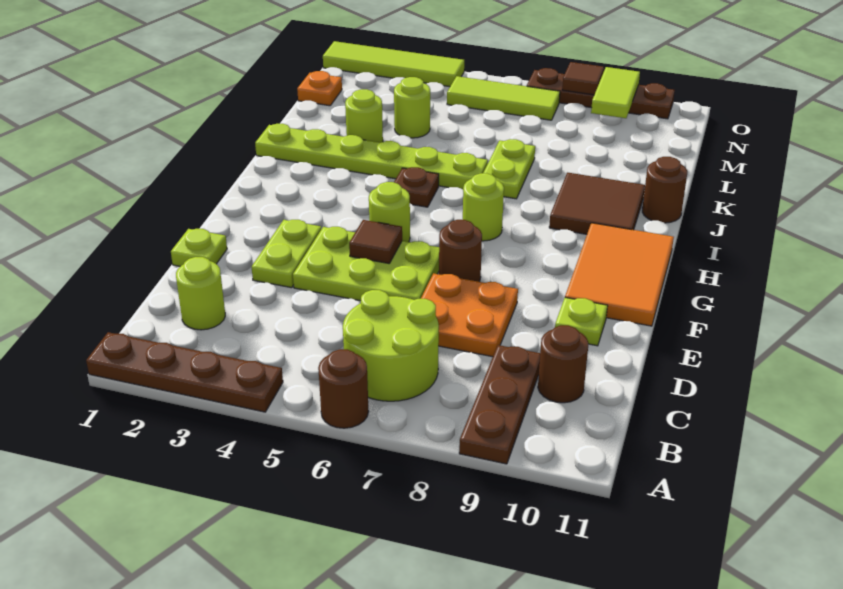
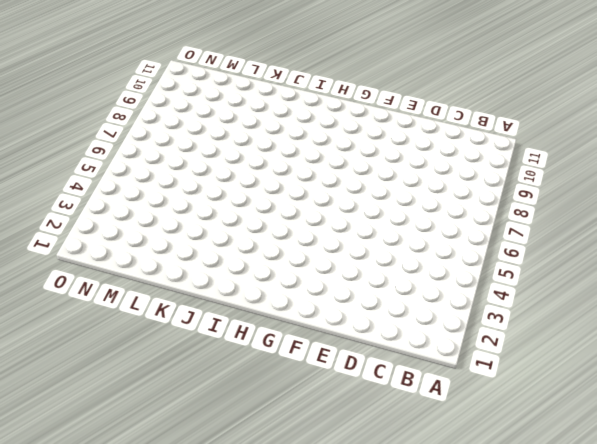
none -> brown 1x4 plate [86,332,283,412]
none -> brown 1x1 round brick [318,349,369,428]
none -> brown 1x3 plate [459,345,540,464]

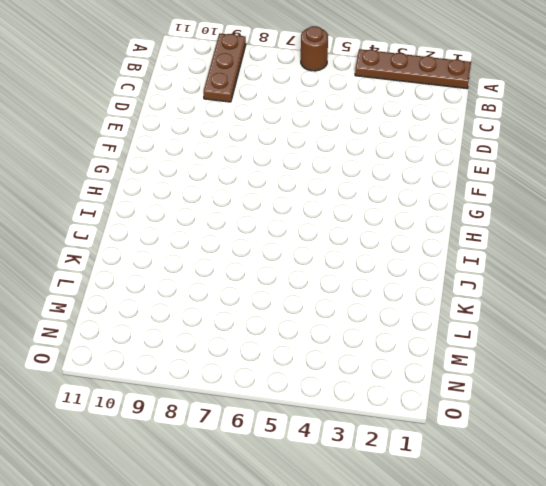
none -> lime 2x2 round brick [343,290,439,401]
none -> lime 1x1 round brick [176,257,225,330]
none -> brown 1x1 round brick [538,325,588,403]

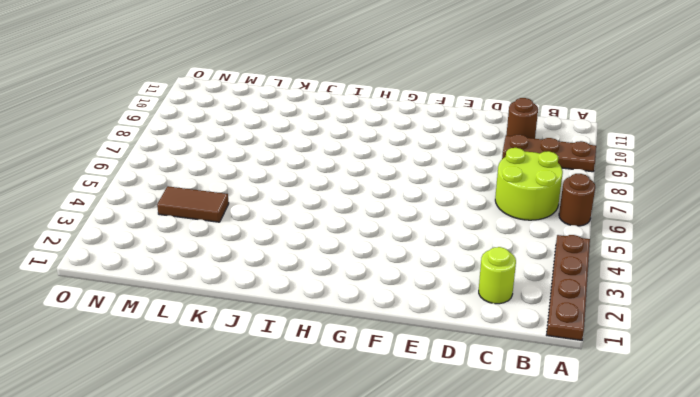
brown 1x2 tile [157,186,229,222] -> lime 1x1 round brick [394,77,430,138]
none -> orange 2x2 plate [421,273,518,357]
none -> lime 1x1 plate [171,229,227,266]
none -> lime 1x2 plate [252,220,321,288]

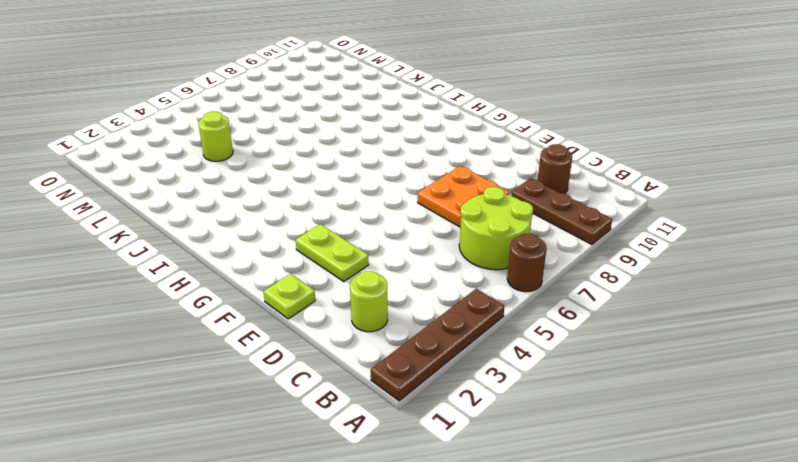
none -> lime 2x3 plate [293,227,439,301]
none -> lime 1x1 plate [555,298,608,346]
none -> brown 1x1 round brick [439,220,482,282]

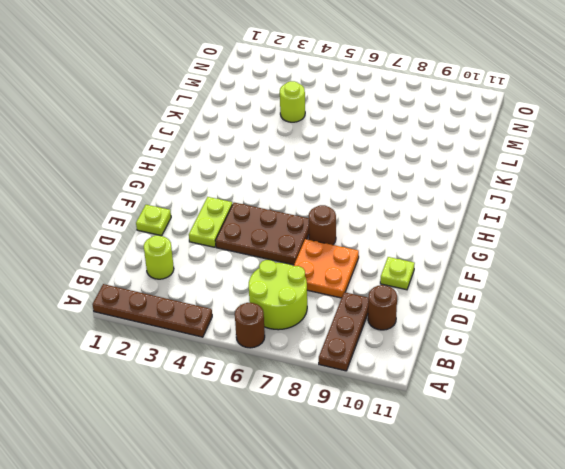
brown 2x3 plate [215,203,309,265] -> lime 2x3 plate [293,227,439,301]
none -> orange 2x3 tile [565,223,674,326]
none -> lime 1x1 round brick [369,182,410,242]
none -> lime 1x1 round brick [463,173,504,241]

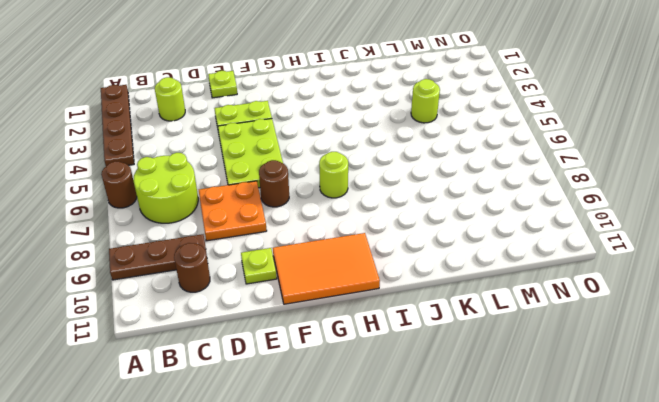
none -> lime 1x1 round brick [369,182,410,242]
none -> brown 1x1 plate [394,167,439,207]
none -> brown 2x2 tile [549,173,645,234]

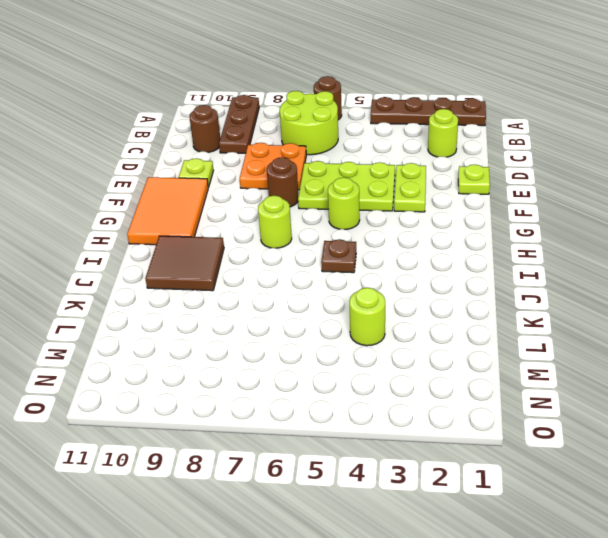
none -> lime 1x6 plate [255,124,488,189]
none -> lime 1x2 plate [483,139,535,199]
none -> brown 1x1 round brick [642,157,687,223]

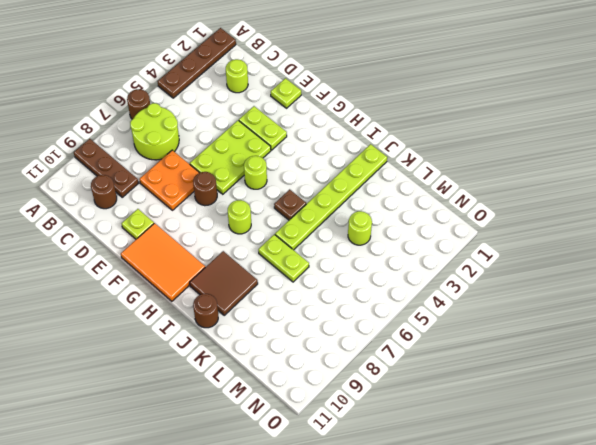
none -> lime 1x1 round brick [345,89,383,143]
none -> orange 1x1 plate [297,71,342,106]
none -> lime 1x3 tile [447,76,560,120]

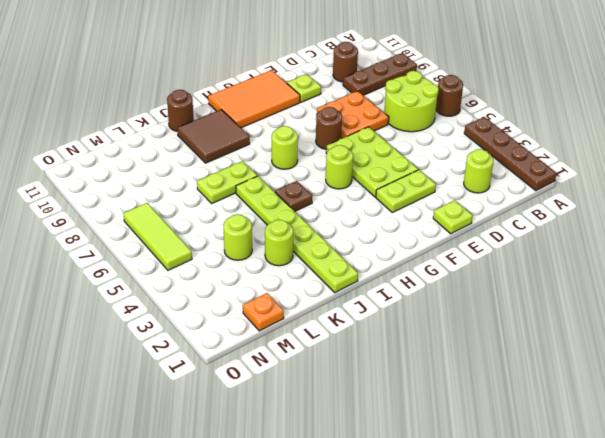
none -> lime 1x4 tile [323,41,464,87]
none -> brown 1x4 plate [527,68,675,119]
none -> brown 1x1 tile [349,220,402,263]

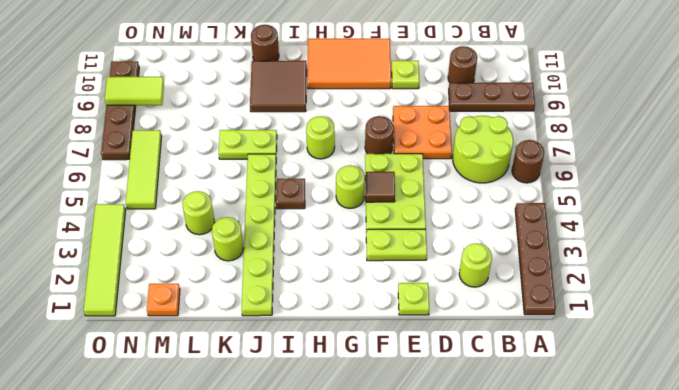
none -> brown 1x1 tile [562,62,604,95]

